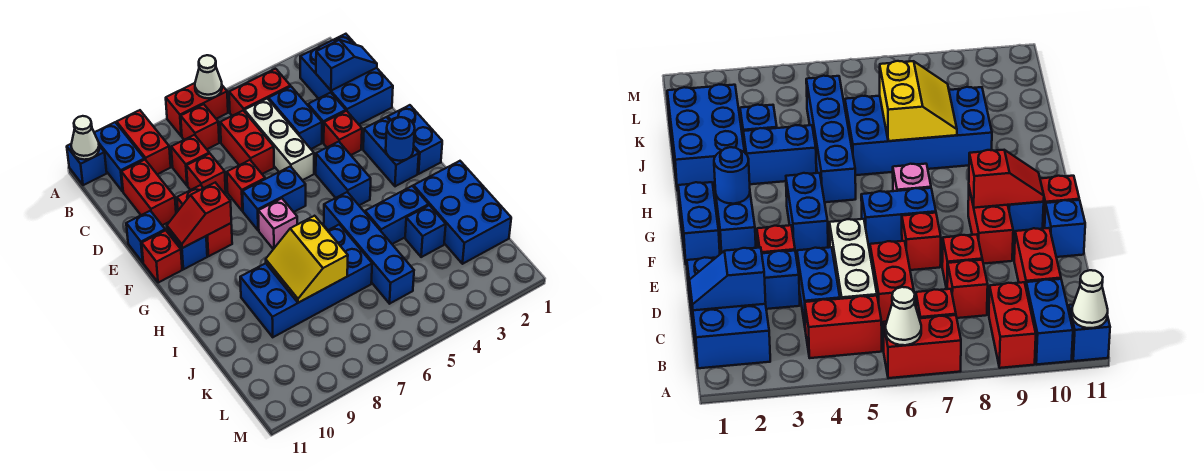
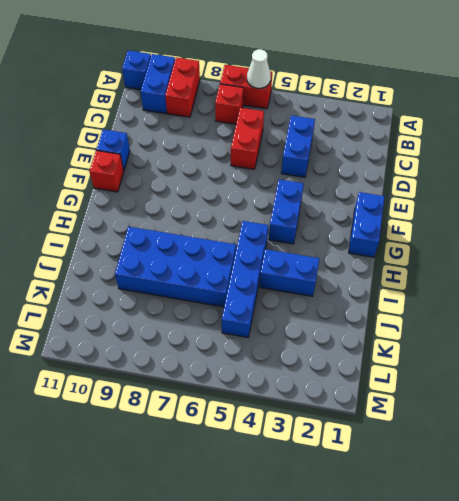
none -> blue 2x3 brick [300,34,393,124]
none -> red 1x2 brick [229,69,290,116]
none -> white 1x3 brick [244,98,314,180]
none -> red 1x1 brick [171,135,209,186]

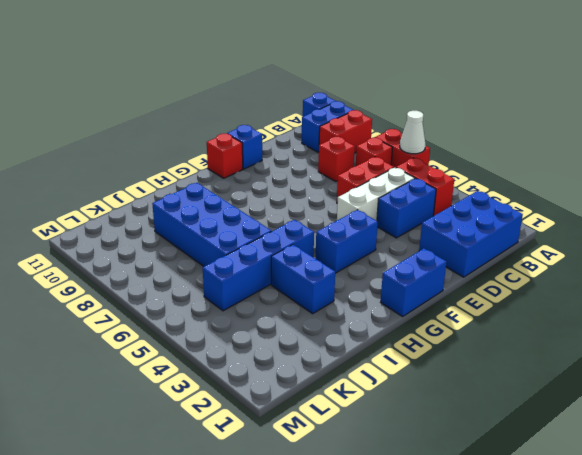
none -> red 1x2 brick [121,160,176,225]
none -> blue 1x1 brick [308,93,346,143]
none -> red 1x1 brick [187,153,226,193]
none -> red 1x1 brick [324,111,362,155]

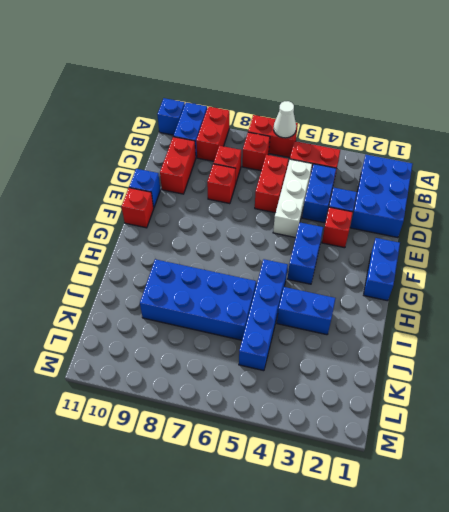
none -> red 1x1 brick [227,160,265,211]
none -> red 1x2 brick [177,185,232,256]
none -> blue 1x2 brick [363,117,419,186]
none -> blue 1x2 brick [242,166,306,230]

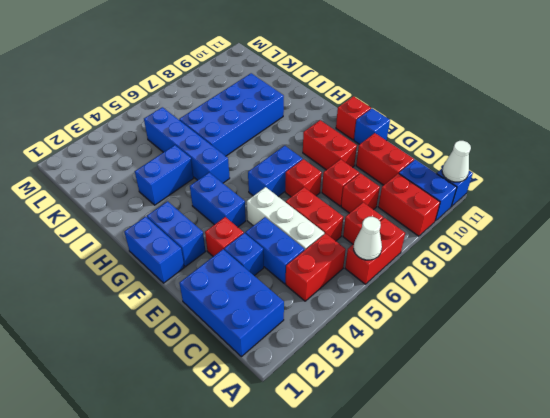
none -> blue 1x1 brick [167,230,207,269]
none -> pink 1x1 brick [258,198,297,249]
none -> blue 2x3 brick [414,161,511,264]
none -> blue 1x1 brick [405,205,446,257]

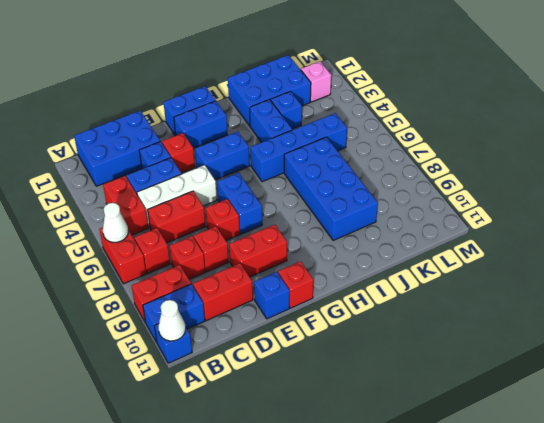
pink 1x1 brick [301,61,331,102] -> pink 1x1 brick moved to [258,198,297,249]
none -> blue 1x1 brick [167,230,207,269]
none -> blue 1x2 slope [316,40,377,91]
none -> red 1x2 slope [167,183,231,248]
none -> blue 1x1 round brick [386,117,415,161]

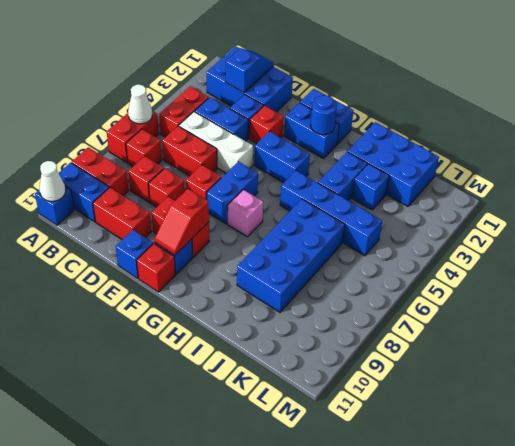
none -> yellow 2x2 slope [266,216,348,303]

